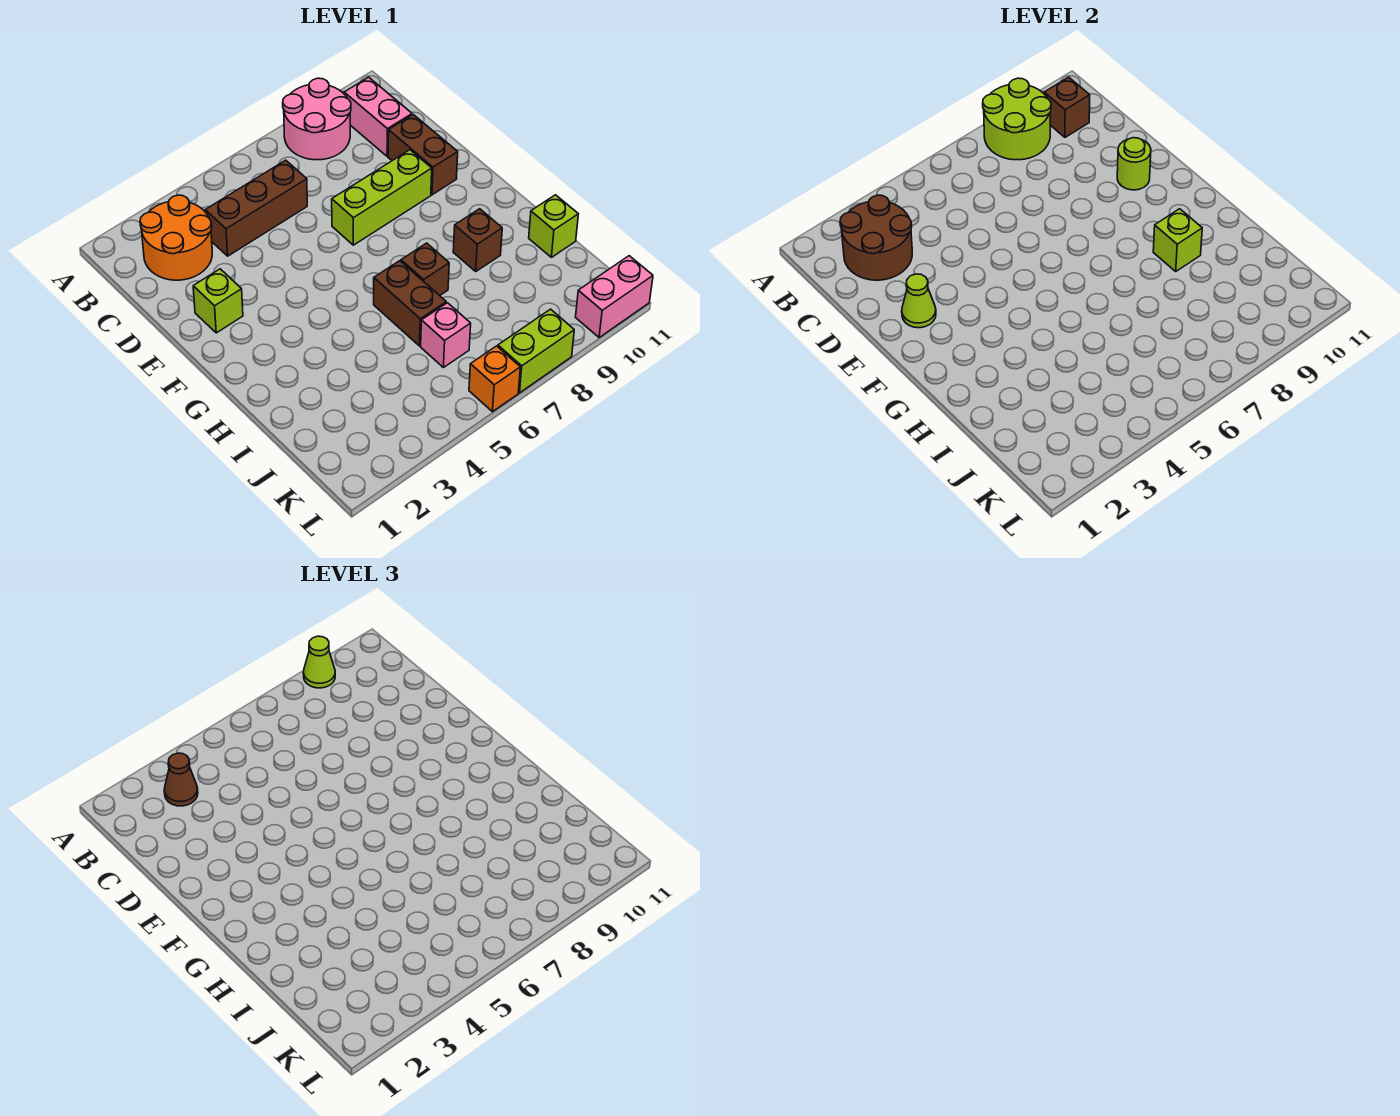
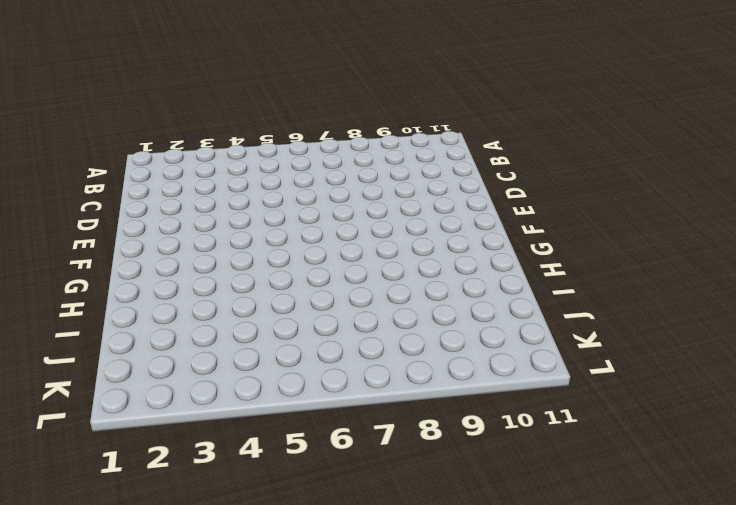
none -> pink 2x2 round brick [283,78,351,160]
none -> orange 2x2 round brick [140,195,212,280]
none -> pink 1x2 brick [344,77,412,156]

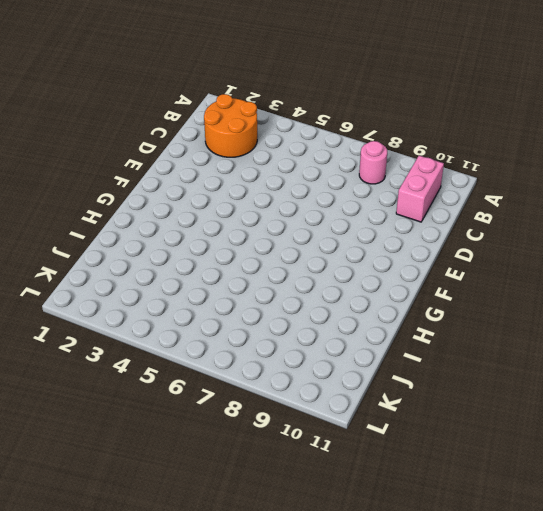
pink 1x1 round brick [359,141,387,184] -> pink 2x2 round brick [283,78,351,160]
none -> brown 1x3 brick [205,160,307,256]
none -> brown 1x2 brick [388,115,458,195]
none -> lime 1x1 brick [193,269,243,333]

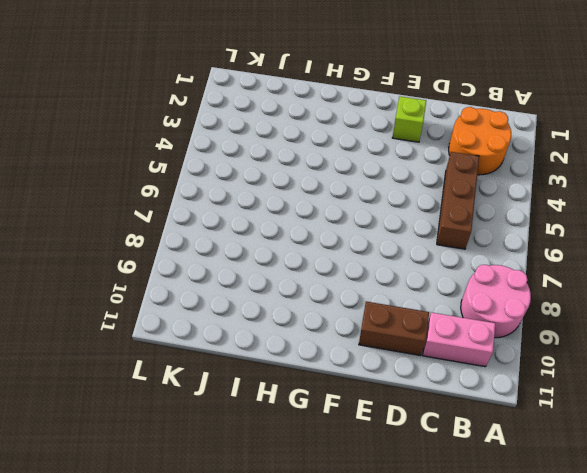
none -> lime 1x3 brick [332,150,432,245]
none -> brown 1x2 brick [374,261,446,346]
none -> brown 1x1 brick [401,243,449,296]

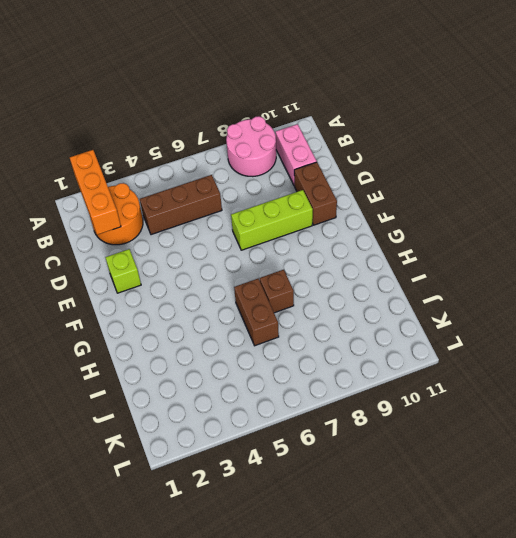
orange 1x3 brick [70,150,121,235] -> brown 2x2 round brick [840,195,912,280]
none -> brown 1x1 brick [453,209,502,271]
none -> lime 1x1 brick [529,195,578,257]
none -> pink 1x1 brick [421,303,471,368]

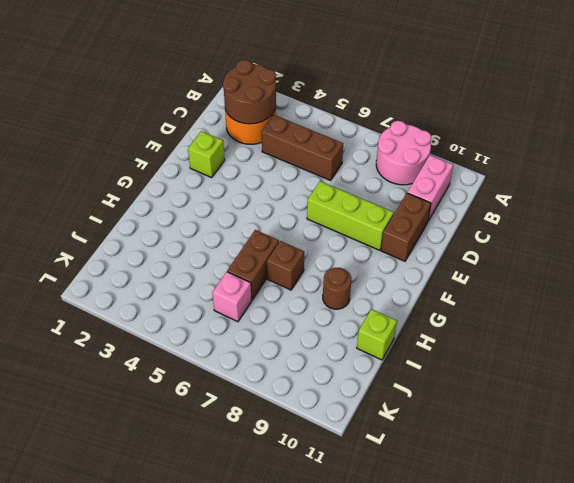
brown 1x1 round brick [323,268,351,309] -> brown 1x1 brick [453,209,502,271]
none -> orange 1x1 brick [469,346,520,412]
none -> lime 1x2 brick [498,309,574,393]
none -> pink 1x2 brick [576,256,653,338]

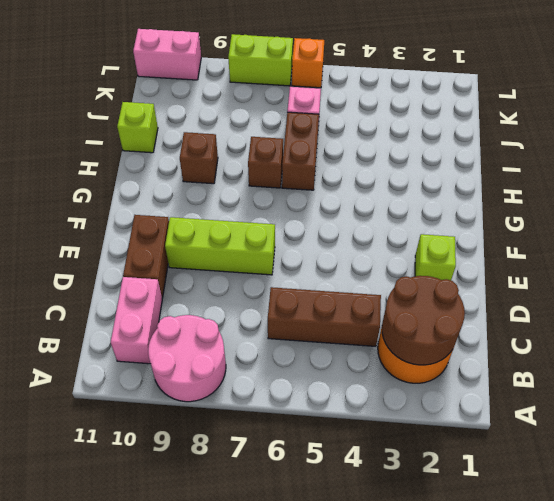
none -> lime 2x2 round brick [983,78,1051,160]
none -> brown 1x1 brick [1044,77,1090,137]
none -> lime 1x1 cone [902,274,936,328]

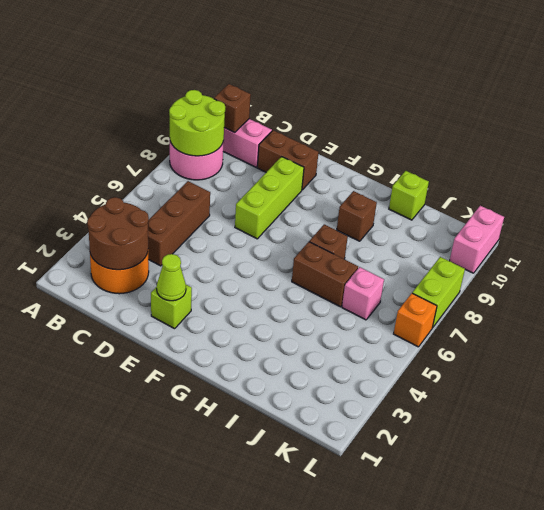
none -> lime 1x1 round brick [1117,138,1151,190]
none -> lime 1x1 brick [1153,209,1202,271]
none -> lime 1x1 cone [303,636,335,688]

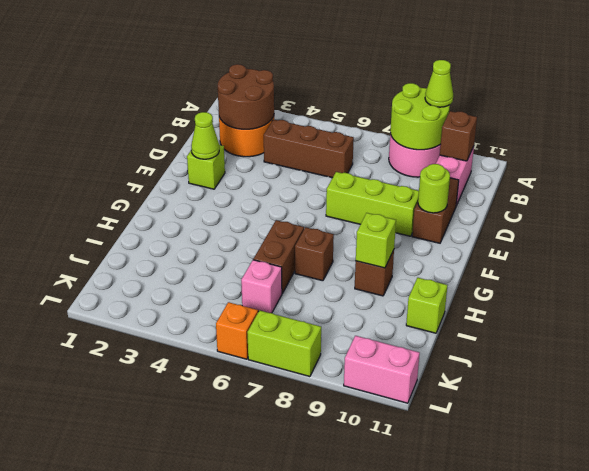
none -> brown 1x1 cone [164,753,198,806]

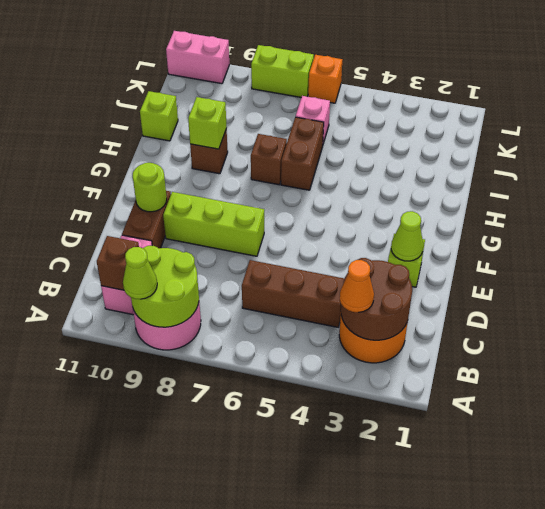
orange 1x1 cone [340,260,374,312] -> brown 1x1 cone [164,753,198,806]

